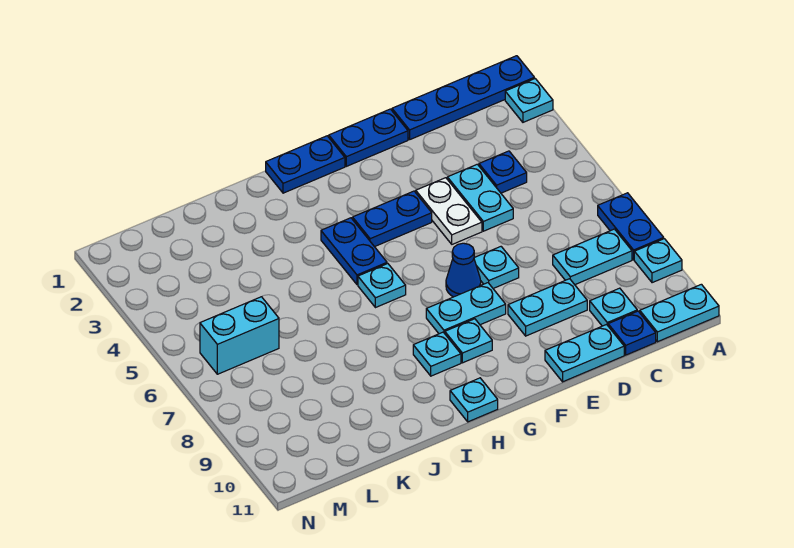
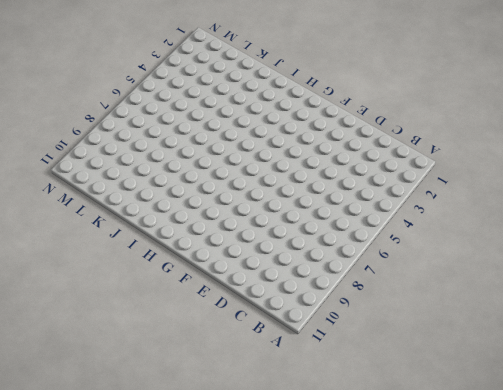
none -> blue 1x4 plate [392,56,534,139]
none -> cyan 1x1 plate [505,79,553,122]
none -> blue 1x2 plate [598,193,664,260]

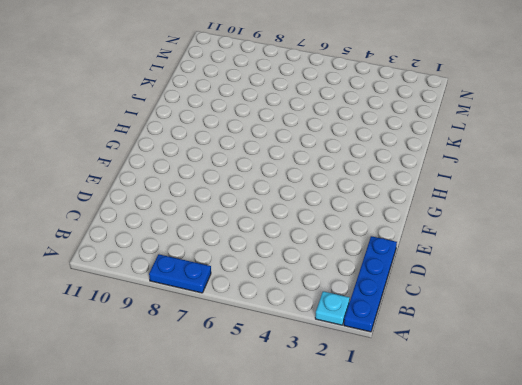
none -> cyan 1x1 plate [634,239,682,283]
none -> cyan 1x2 plate [640,284,719,342]
none -> cyan 1x2 plate [553,229,632,285]

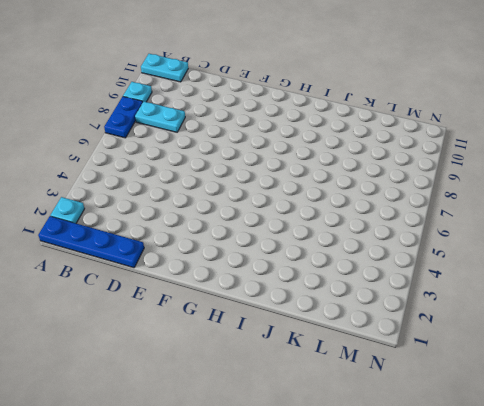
none -> blue 1x1 plate [479,151,527,193]
none -> cyan 1x1 plate [590,288,637,326]
none -> blue 1x1 plate [608,311,656,355]

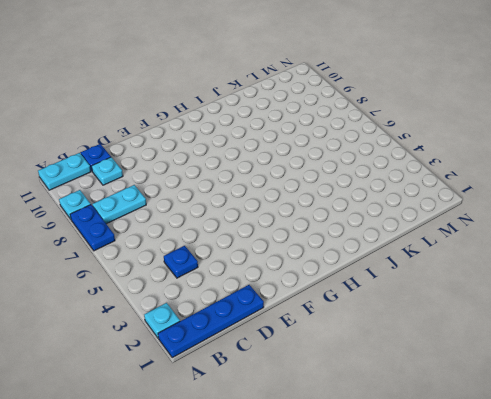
none -> cyan 1x2 plate [447,164,513,231]
none -> cyan 1x2 plate [508,279,587,336]
none -> cyan 1x2 plate [545,325,624,382]

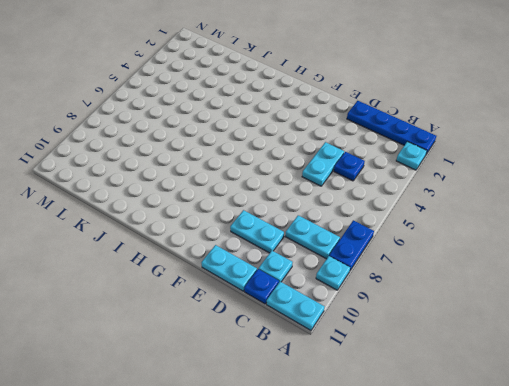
none -> blue 1x2 plate [329,109,408,166]
none -> white 1x2 plate [416,178,482,244]
none -> cyan 1x1 plate [474,247,519,288]

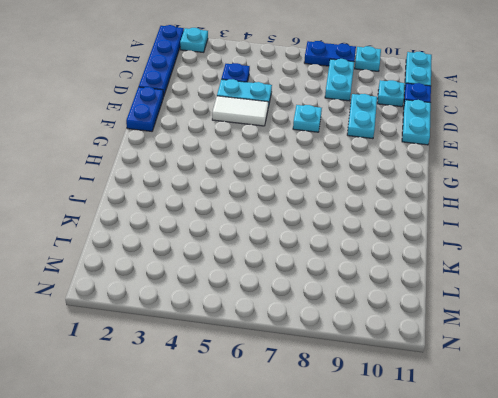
white 1x2 tile [212,96,268,126] -> white 1x2 plate [416,178,482,244]
none -> blue 1x2 plate [353,191,432,247]
none -> blue 1x1 cone [446,243,481,297]
none -> cyan 1x2 plate [426,283,506,334]

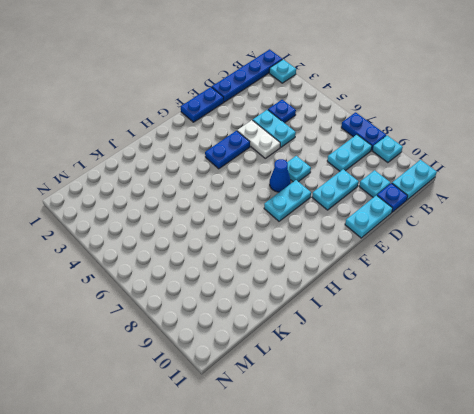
none -> blue 1x2 plate [266,136,345,193]
none -> cyan 1x1 plate [445,319,492,363]
none -> blue 1x2 plate [321,218,387,285]

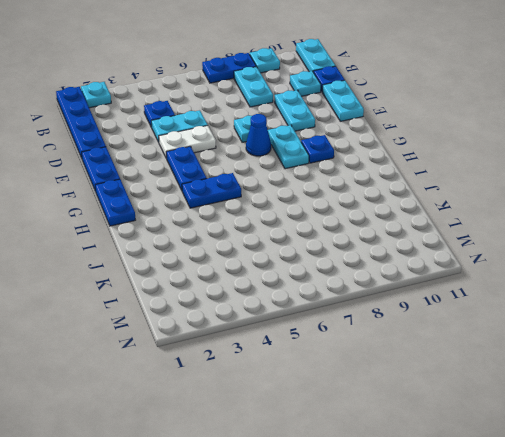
blue 1x1 plate [301,135,334,163] -> cyan 1x1 plate [445,319,492,363]
none -> cyan 1x1 plate [358,264,406,308]
none -> cyan 1x1 plate [413,332,461,376]
none -> cyan 1x1 plate [450,378,498,422]

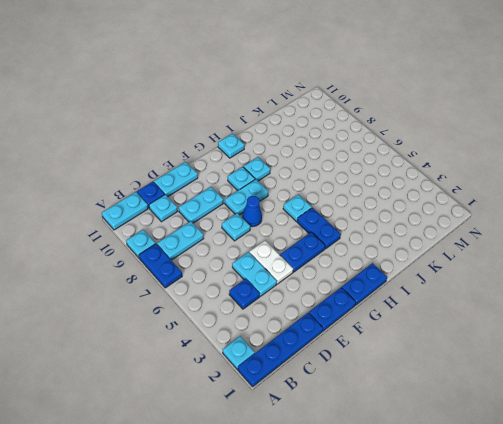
none -> cyan 1x2 brick [200,297,279,374]

